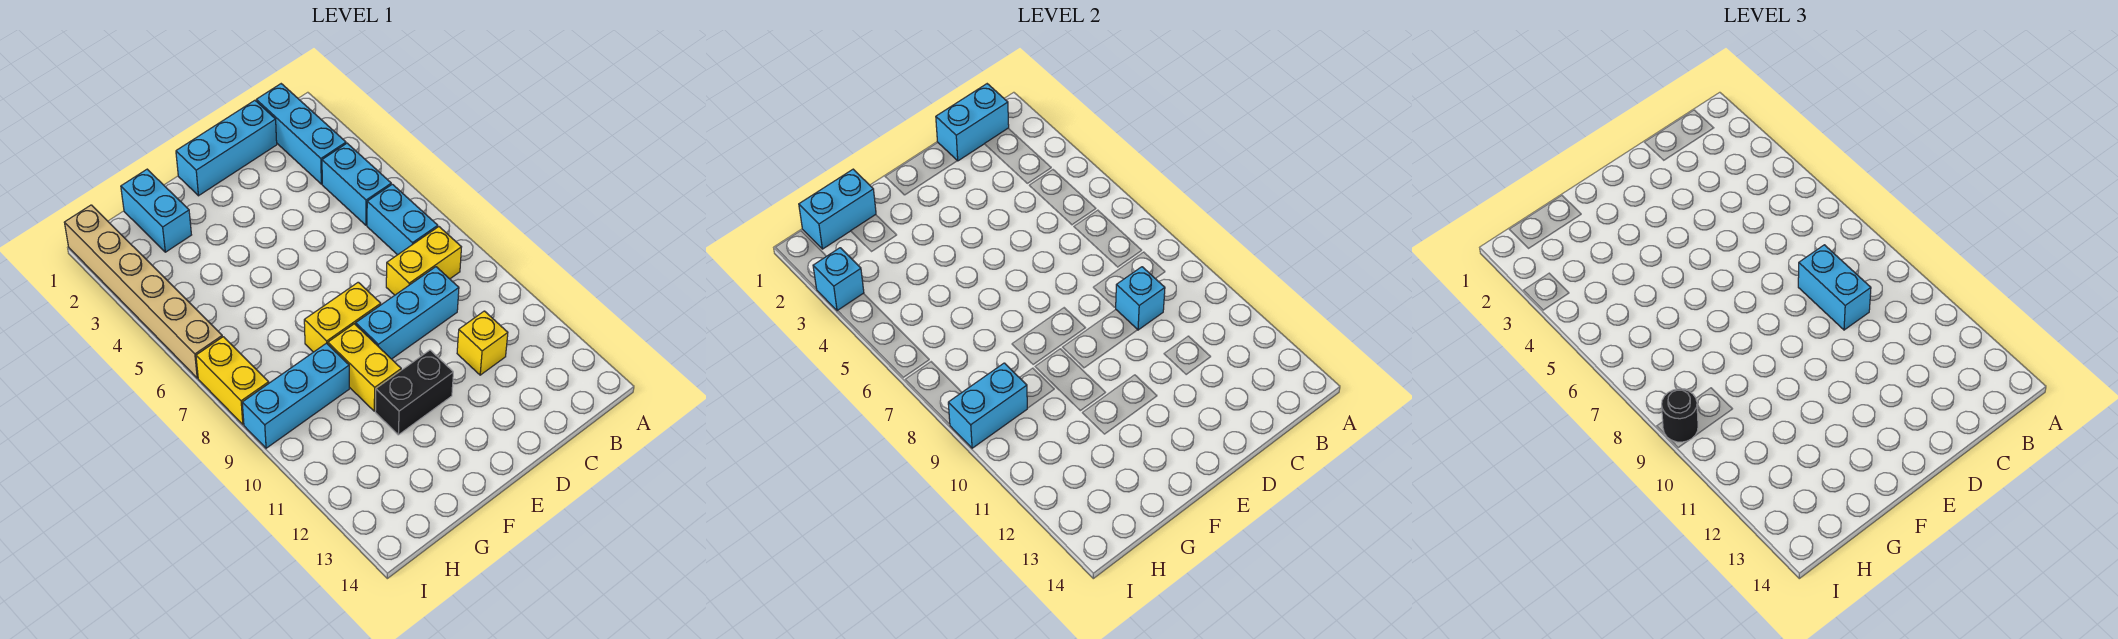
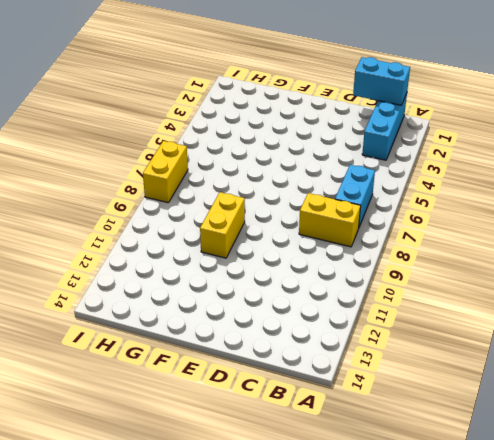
none -> cyan 1x2 brick [322,143,391,225]
none -> cyan 1x3 brick [176,100,277,196]
none -> cyan 1x3 brick [356,267,459,359]

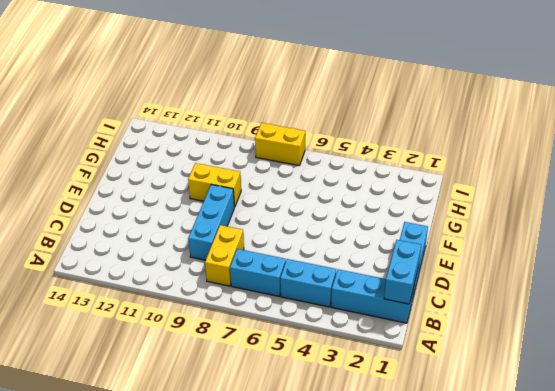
none -> yellow 1x1 brick [457,311,508,375]
none -> yellow 1x2 brick [304,282,381,352]
none -> black 1x2 brick [375,350,453,435]

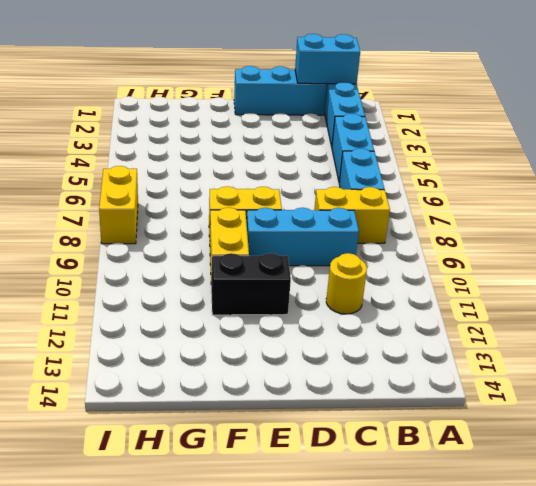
yellow 1x1 round brick [326,253,367,314] -> yellow 1x1 brick [457,311,508,375]
none -> cyan 1x2 brick [121,169,191,252]
none -> cyan 1x3 brick [242,343,349,448]
none -> tan 1x6 brick [64,205,222,378]

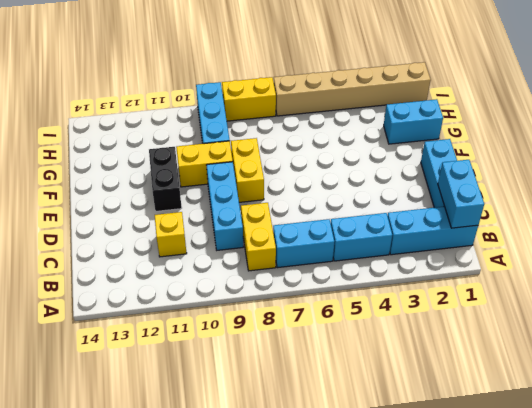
none -> cyan 1x1 brick [1116,267,1165,330]
none -> cyan 1x2 brick [799,169,876,249]
none -> cyan 1x2 brick [948,363,1027,448]

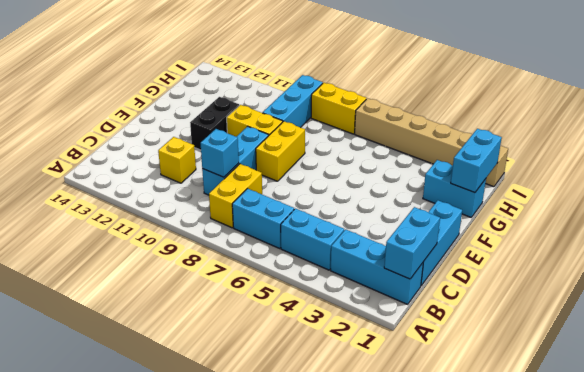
none -> cyan 1x2 brick [948,363,1027,448]
none -> cyan 1x1 brick [813,248,864,311]
none -> cyan 1x2 brick [1798,245,1871,330]

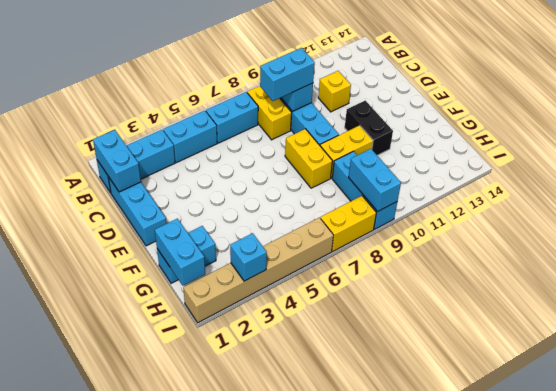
none -> black 1x1 round brick [1662,389,1698,442]

